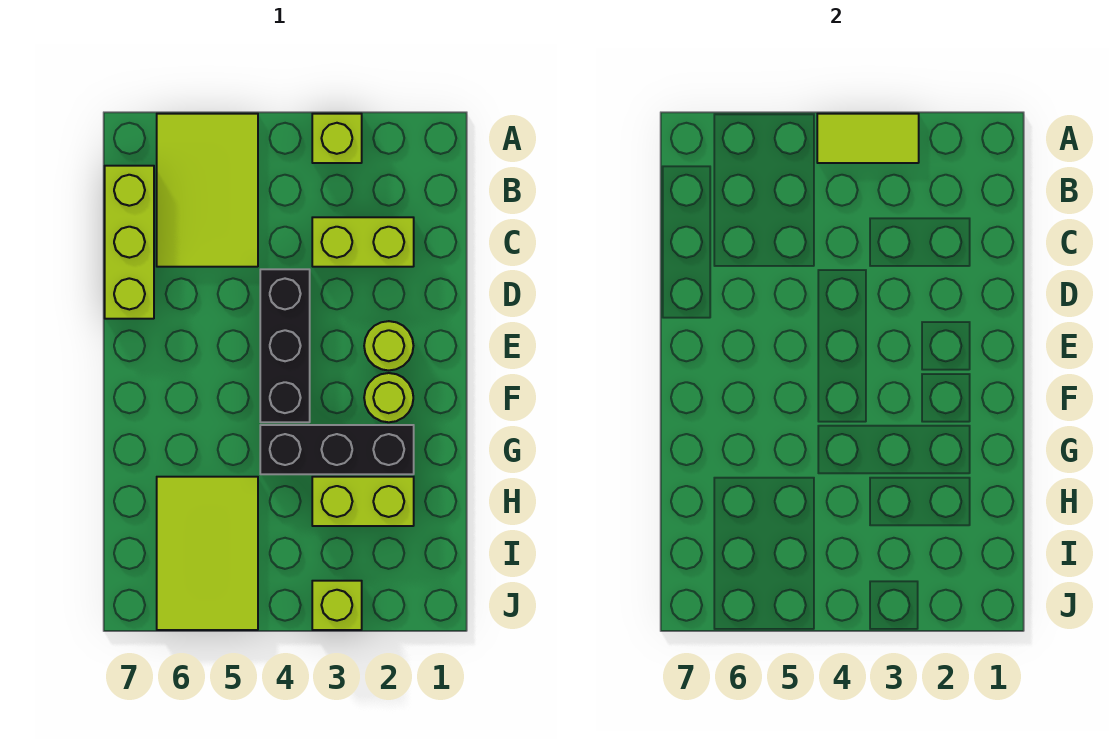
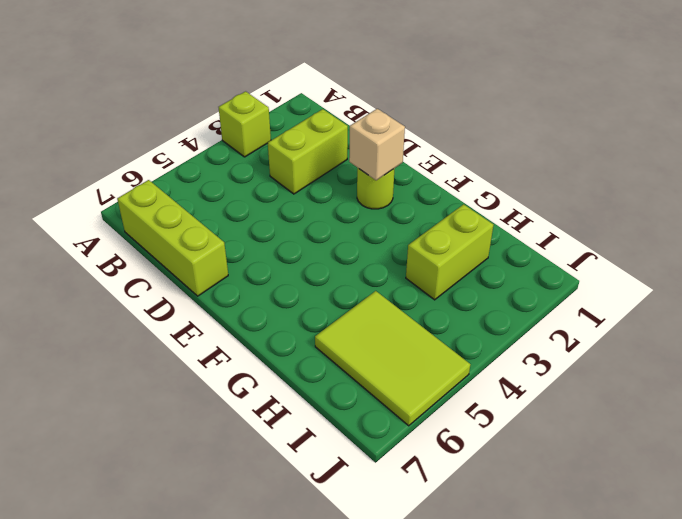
tan 1x1 brick [349,109,405,180] -> none
none -> lime 2x3 tile [157,114,258,267]
none -> black 1x3 brick [260,269,310,422]
none -> lime 1x1 round brick [364,373,413,422]

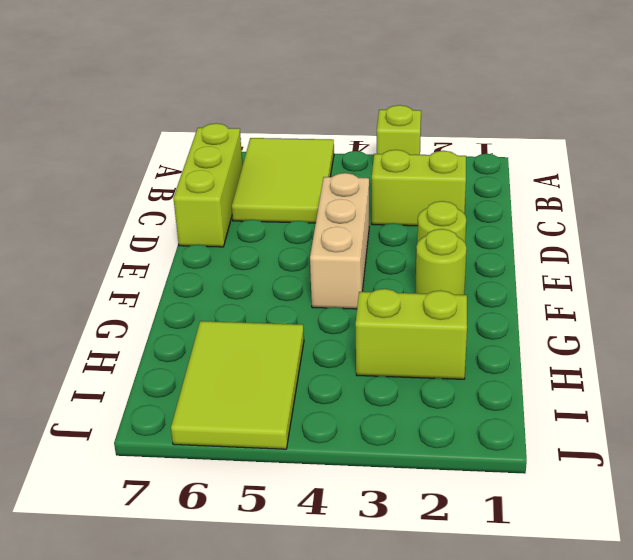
tan 1x3 brick [310,173,369,309] -> black 1x3 brick [260,269,310,422]
none -> black 1x3 brick [260,425,414,474]
none -> lime 1x1 brick [312,581,362,630]
none -> lime 1x2 tile [817,114,919,163]

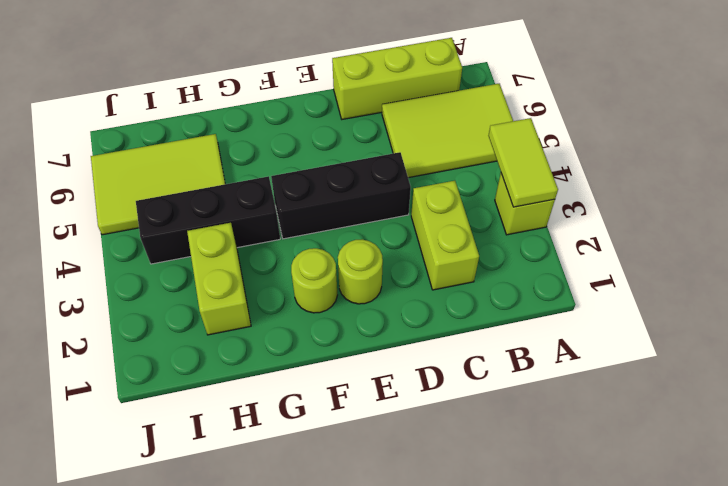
black 1x3 brick [136,176,280,264] -> black 1x3 brick turned to [260,425,414,474]
none -> lime 1x1 brick [312,581,362,630]

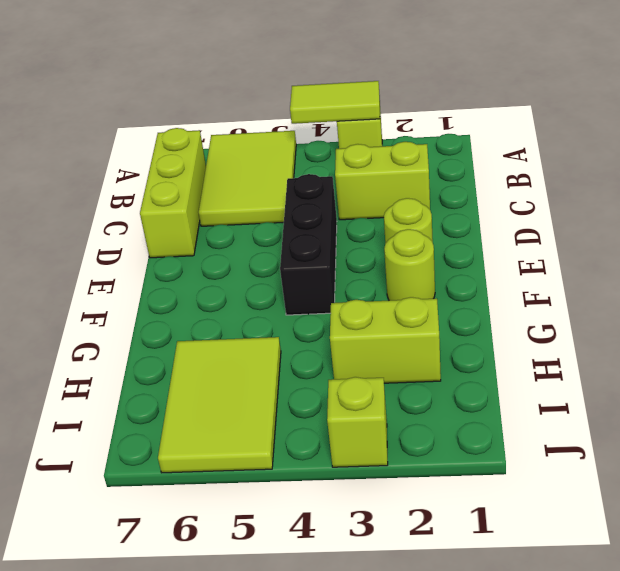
none -> black 1x3 brick [260,425,414,474]

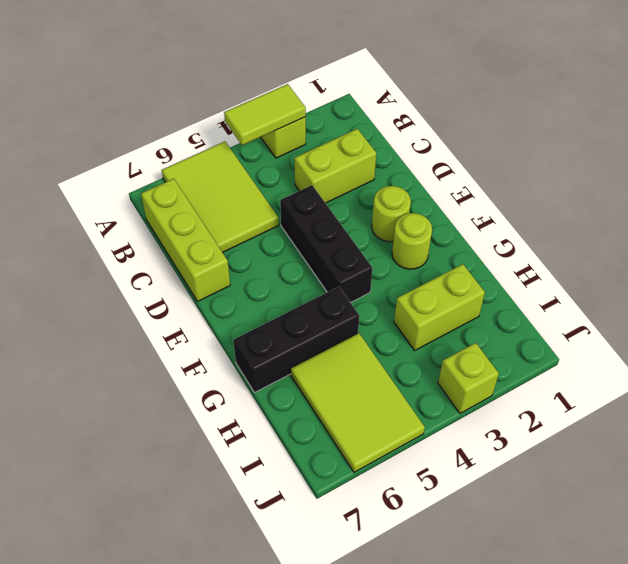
black 1x3 brick [233,287,359,393] -> black 1x3 brick moved to [260,425,414,474]

